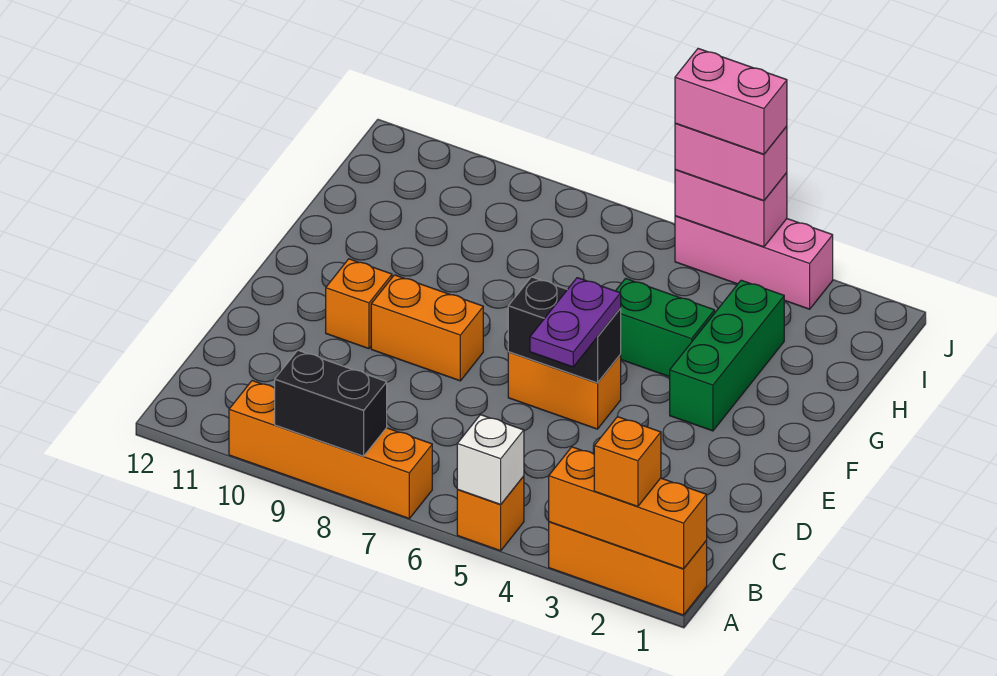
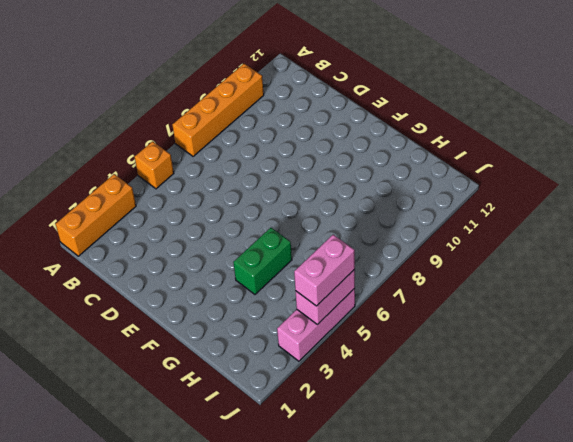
none -> orange 1x2 brick [508,352,621,429]
none -> orange 1x2 brick [371,275,483,381]
none -> orange 1x1 brick [326,259,392,349]

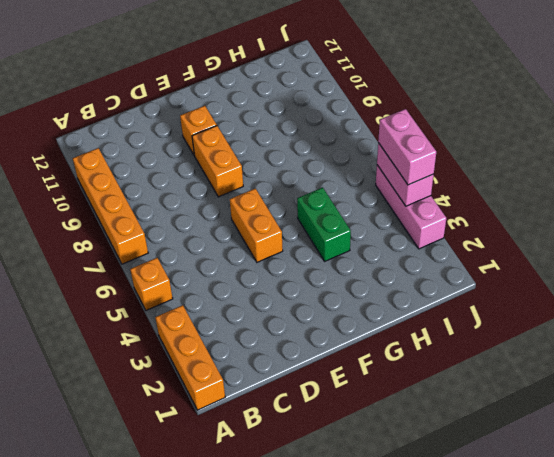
none -> green 1x3 brick [670,280,784,431]
none -> orange 1x3 brick [549,447,707,569]
none -> white 1x1 brick [457,415,524,504]

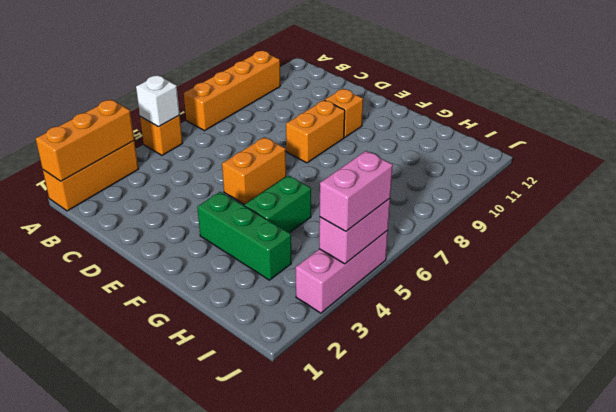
none -> black 1x2 brick [275,350,387,456]
none -> black 1x2 brick [508,277,621,383]
none -> orange 1x1 brick [594,417,661,507]

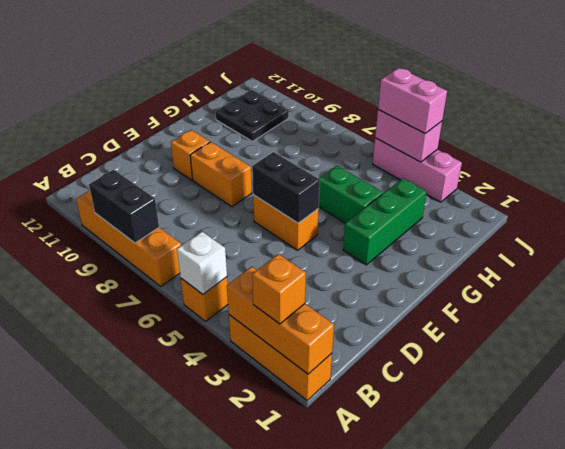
black 2x2 plate [215,90,289,141] -> none
none -> purple 1x2 plate [530,278,621,367]
none -> pink 1x2 brick [675,49,787,154]

